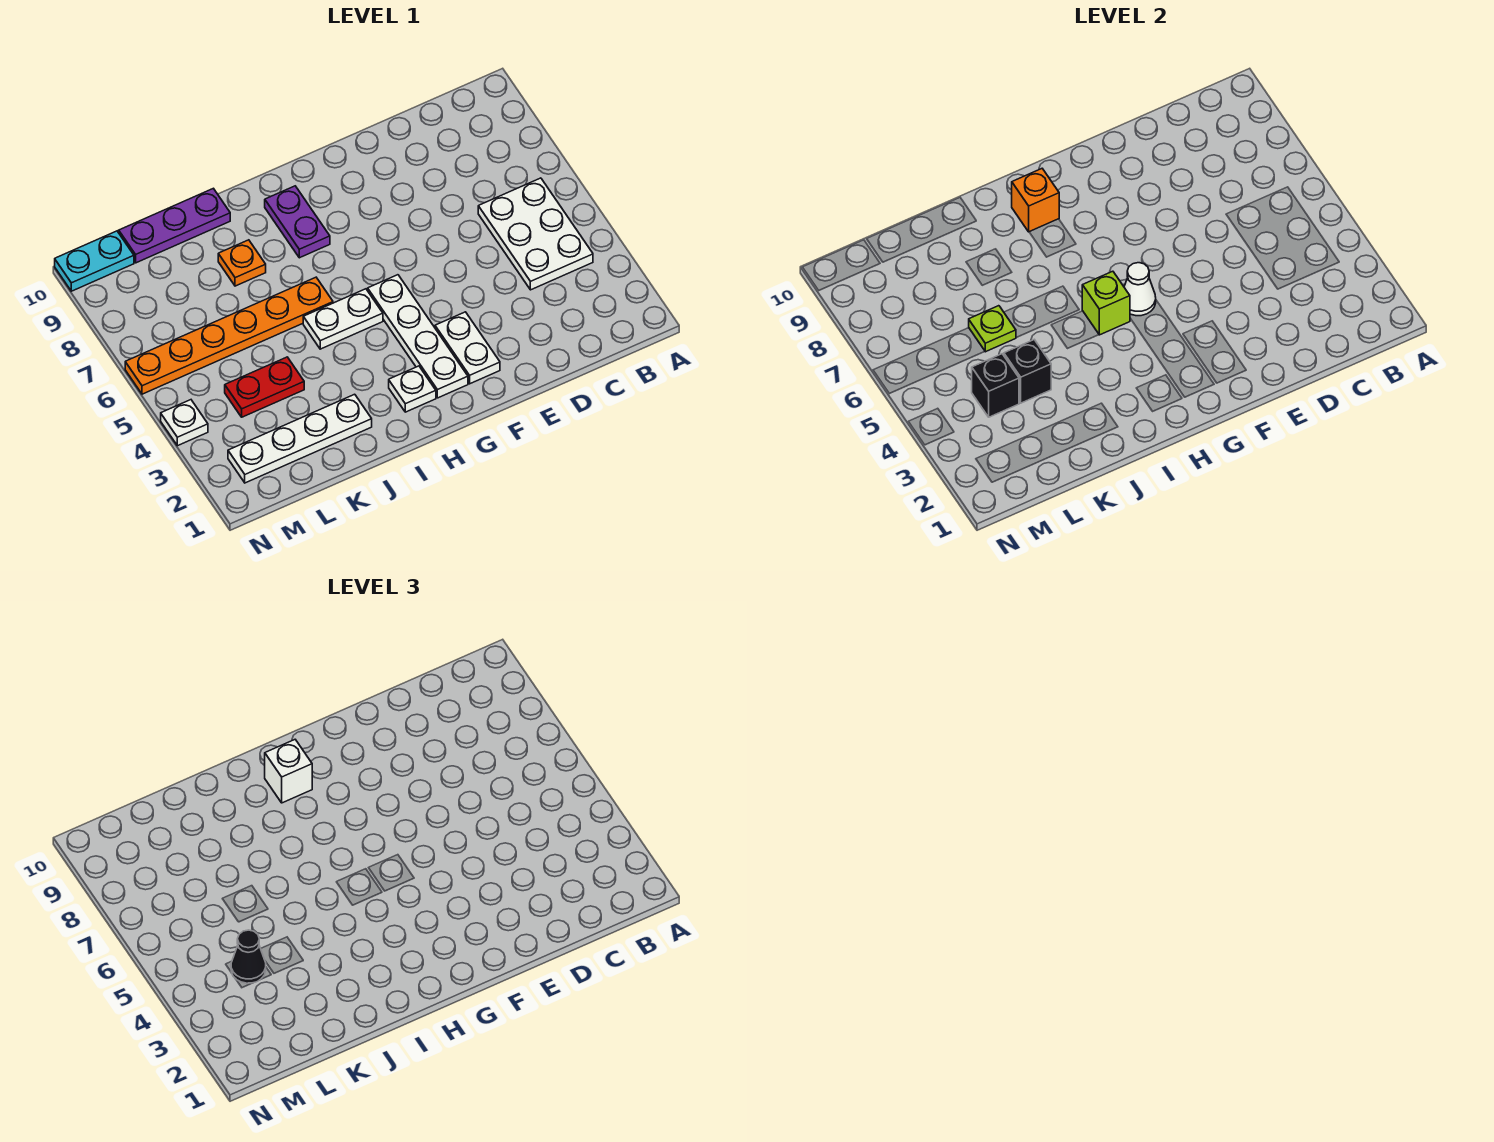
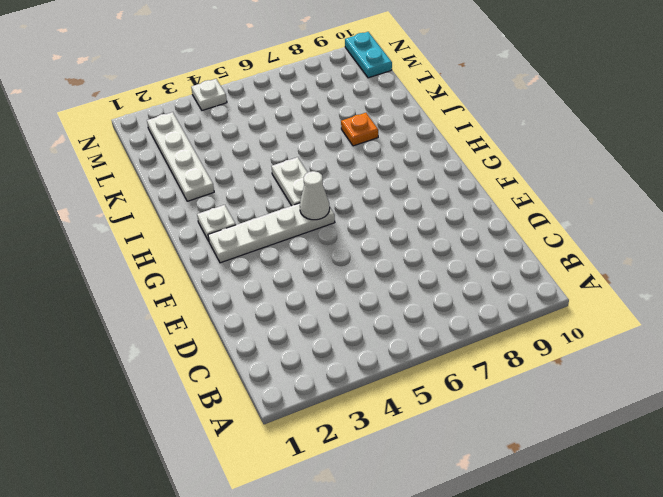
none -> white 2x3 plate [478,178,593,290]
none -> white 1x2 plate [435,312,500,384]
none -> purple 1x2 plate [265,186,330,258]

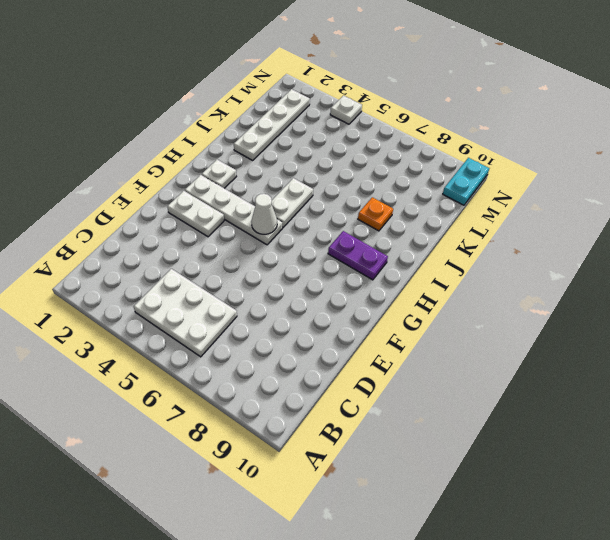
none -> orange 1x6 plate [125,277,333,394]
none -> purple 1x3 plate [119,188,230,263]
none -> red 1x2 plate [225,357,304,417]

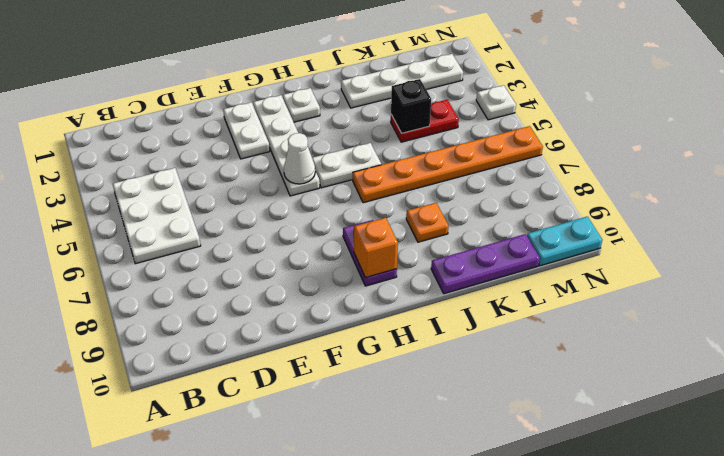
none -> lime 1x1 brick [1082,271,1130,335]
none -> lime 1x1 plate [969,306,1016,352]
none -> black 1x1 brick [972,354,1019,417]

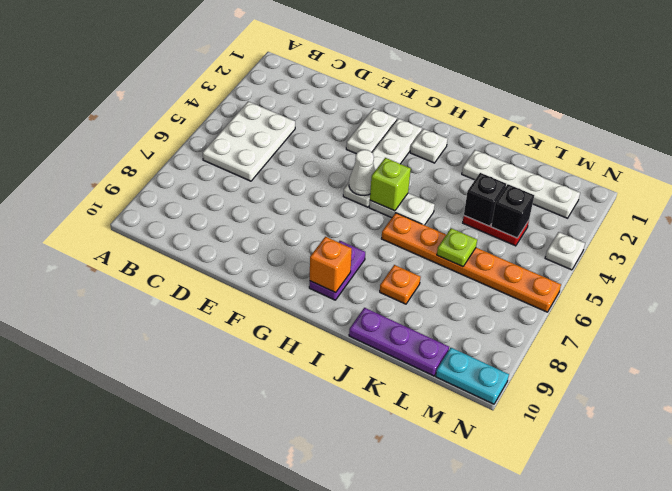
none -> white 1x1 brick [265,740,312,803]
none -> black 1x1 cone [231,930,266,983]

